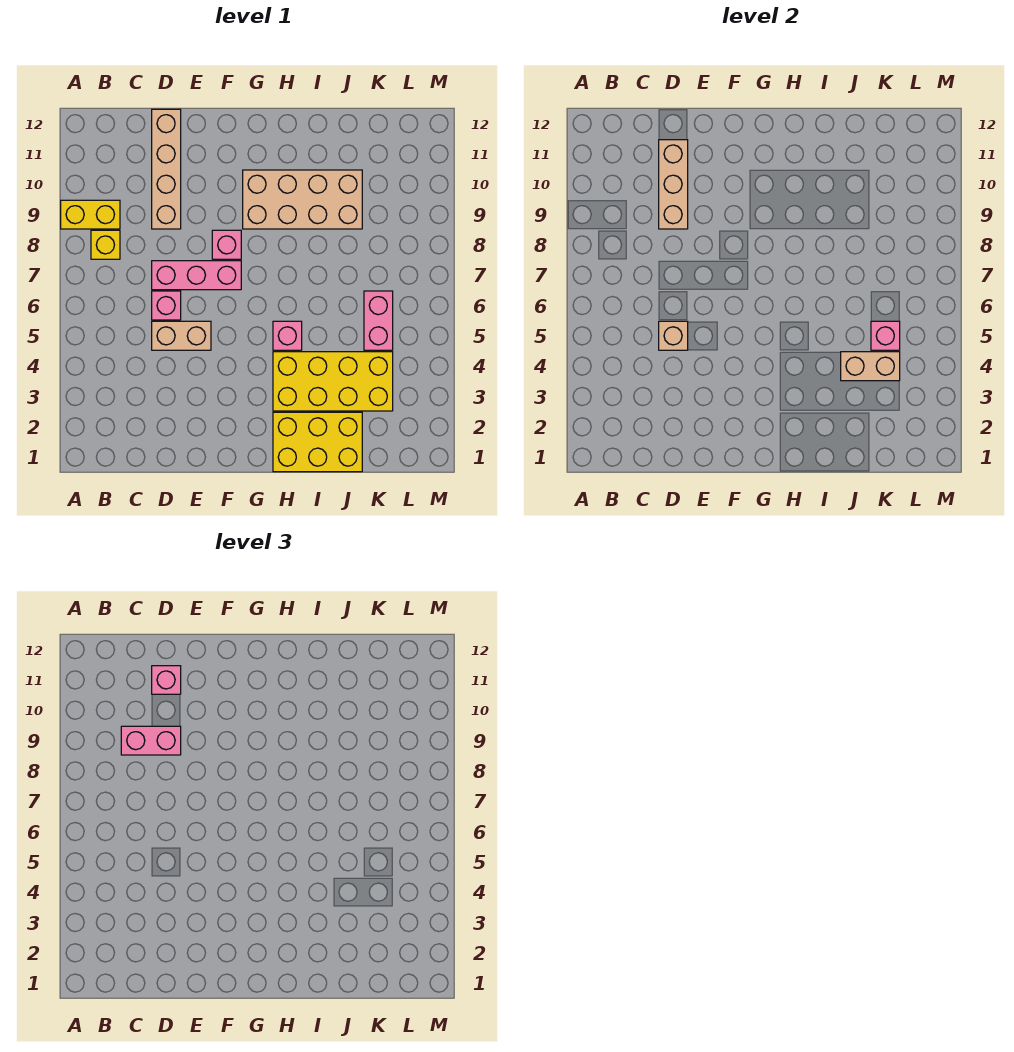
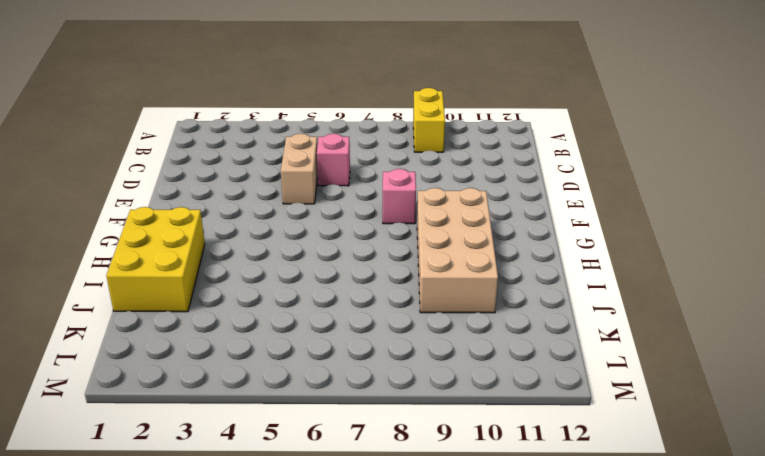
none -> yellow 1x1 brick [91,230,120,259]
none -> pink 1x3 brick [152,261,241,290]
none -> tan 1x4 brick [152,109,181,229]

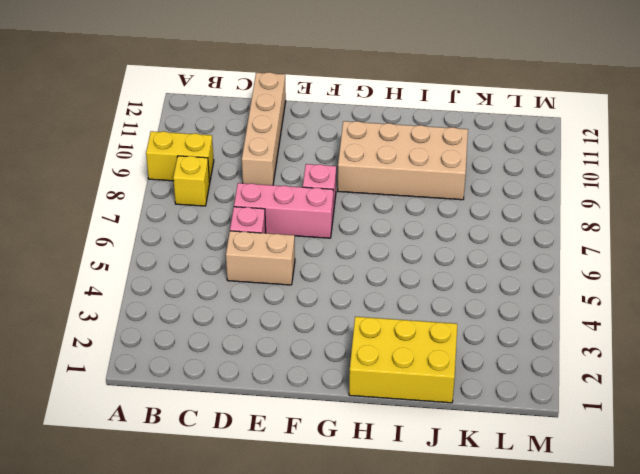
none -> yellow 2x4 brick [273,352,393,411]
none -> pink 1x1 brick [273,321,302,350]
none -> pink 1x2 brick [364,291,393,350]

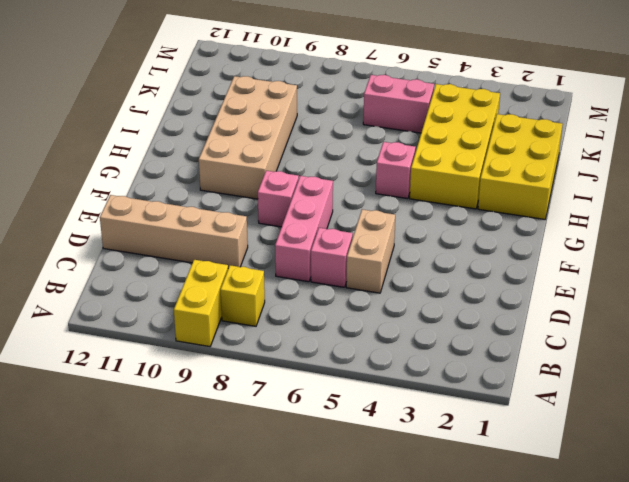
none -> tan 1x1 brick [659,321,688,350]
none -> tan 1x3 brick [659,140,688,229]
none -> tan 1x2 brick [841,352,900,381]

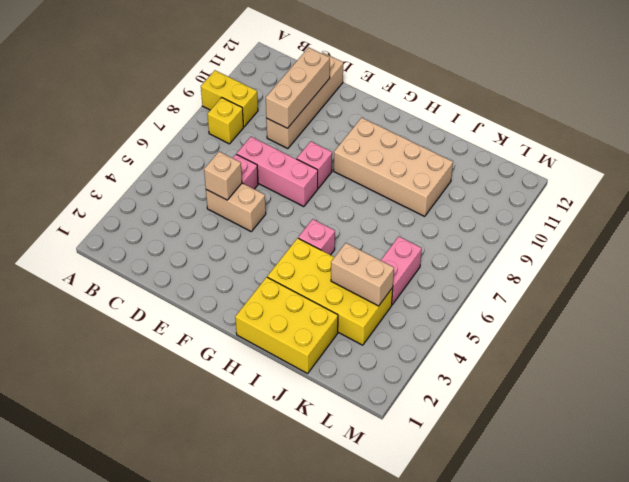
none -> pink 1x1 brick [871,321,900,350]
none -> pink 1x2 brick [121,726,181,755]
none -> pink 1x1 brick [152,666,181,694]

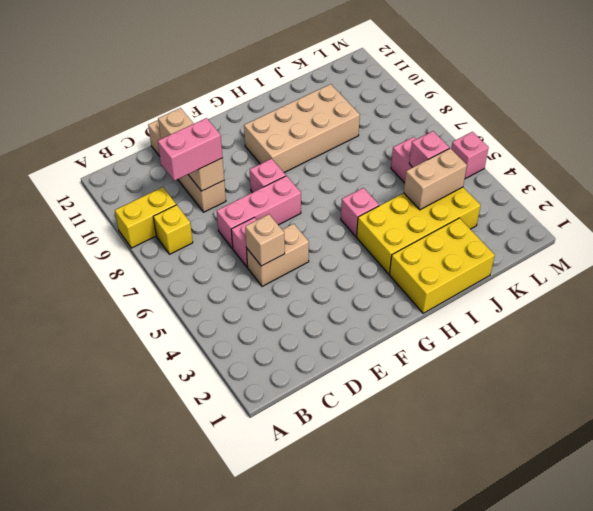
pink 1x1 brick [451,132,489,179] -> pink 1x1 brick moved to [152,666,181,694]

